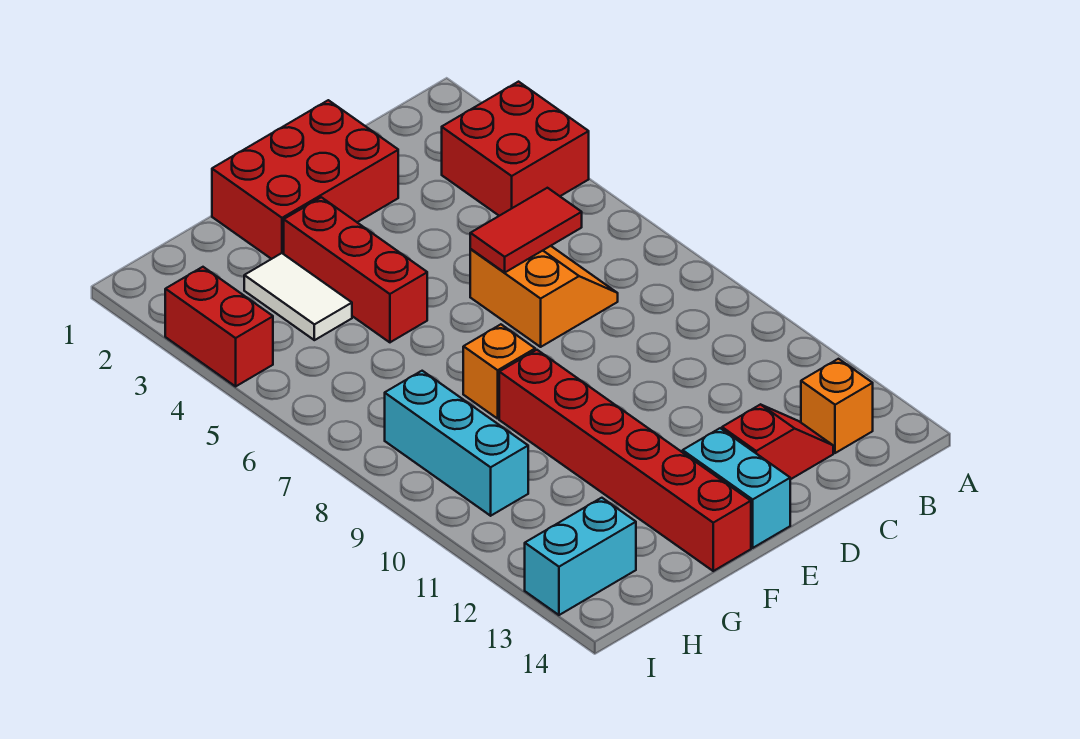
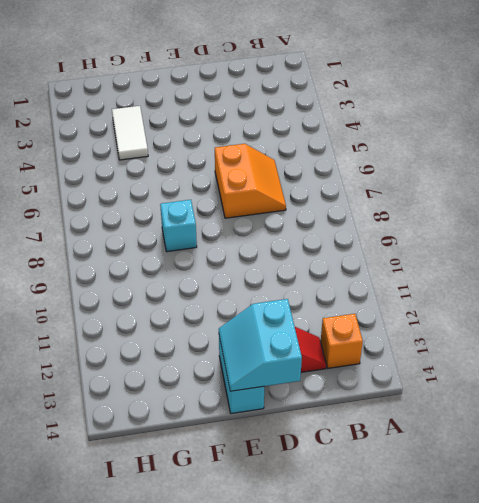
cyan 2x2 slope [219,299,302,391] -> none
cyan 1x1 brick [160,200,197,252] -> orange 1x1 brick [463,324,535,419]
none -> red 2x2 brick [442,82,589,216]
none -> red 2x3 brick [212,100,398,259]
none -> red 1x3 brick [284,197,427,342]

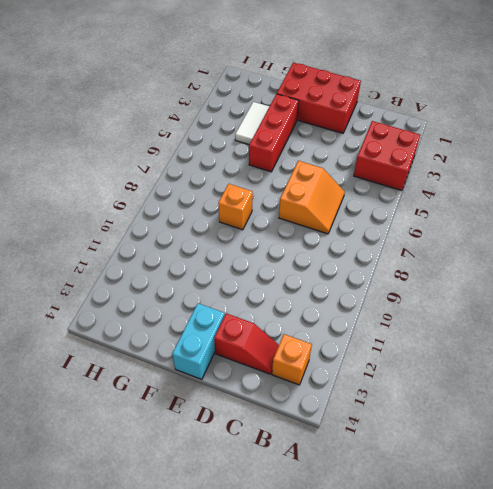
none -> red 1x6 brick [499,350,751,571]
none -> cyan 1x3 brick [385,371,528,516]
none -> cyan 1x2 brick [525,498,636,615]

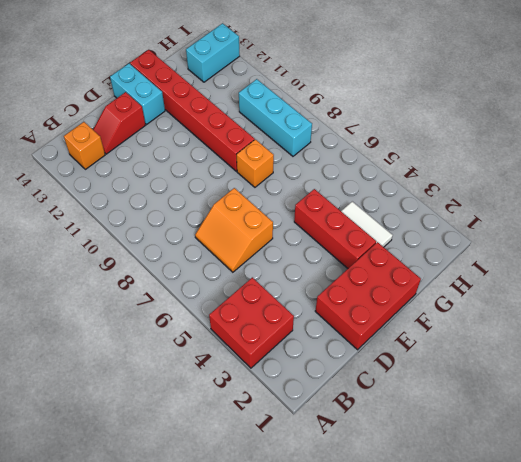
none -> red 1x2 brick [165,267,273,386]
none -> red 1x2 tile [470,188,582,272]

